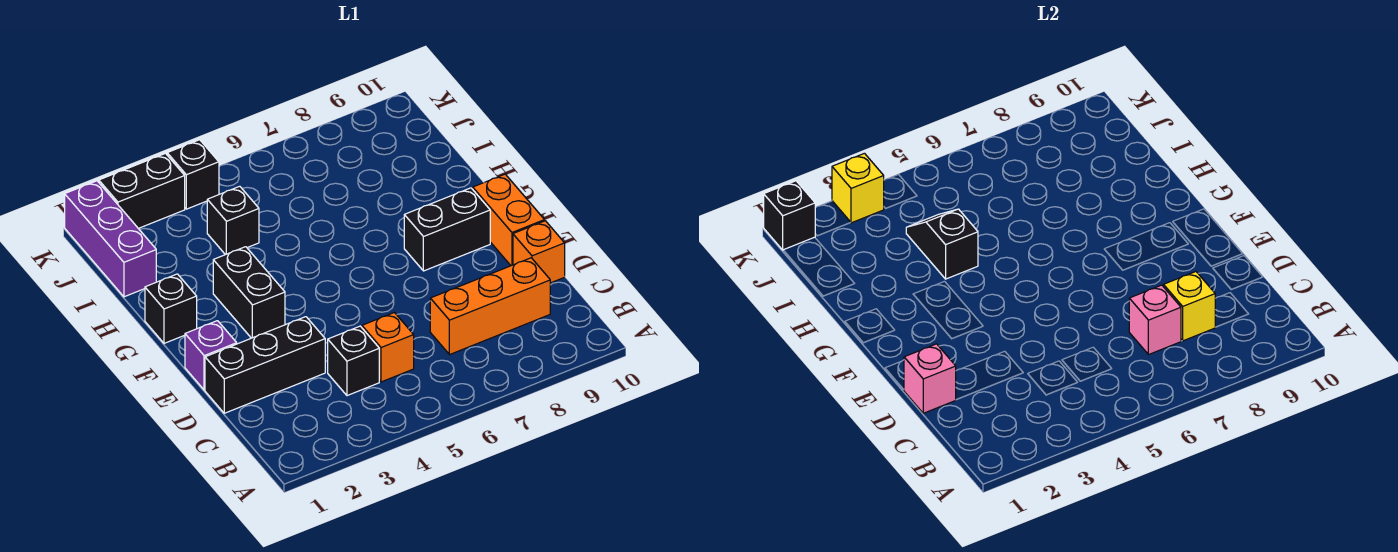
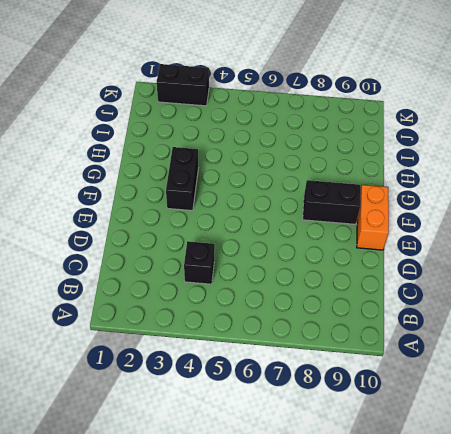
none -> orange 1x1 brick [362,313,414,382]
none -> orange 1x3 brick [430,258,550,355]
none -> black 1x3 brick [205,317,325,413]

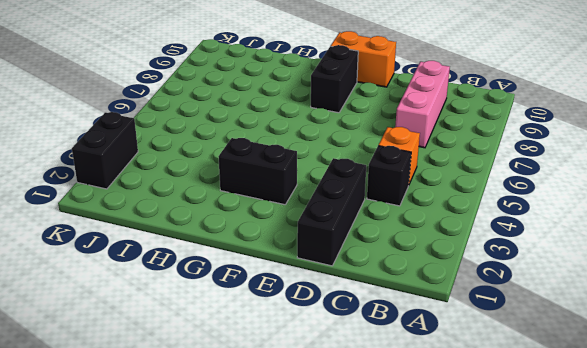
pink 1x3 brick [395,61,450,148] -> orange 1x3 brick [430,258,550,355]
none -> orange 1x1 brick [513,221,565,283]
none -> purple 1x1 brick [185,321,237,390]
none -> black 1x1 brick [145,274,197,343]

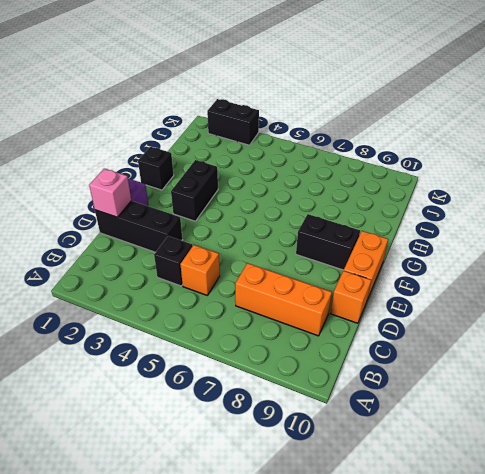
none -> purple 1x3 brick [65,181,156,297]
none -> black 1x1 brick [207,186,259,255]
none -> black 1x1 brick [167,140,219,209]

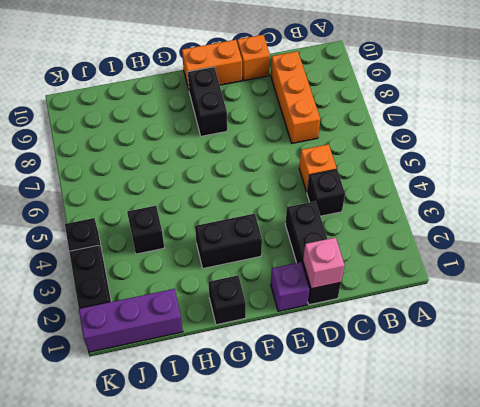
none -> pink 1x1 brick [1129,285,1181,355]
none -> yellow 1x1 brick [1164,272,1215,341]
none -> black 1x2 slope [906,209,978,279]

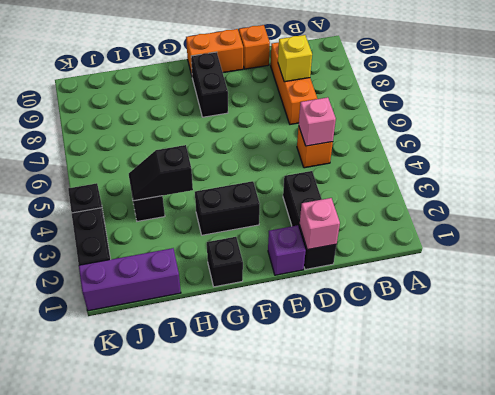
pink 1x1 brick [299,97,336,146] -> pink 1x1 brick moved to [1129,285,1181,355]
none -> black 1x1 brick [328,326,379,396]
none -> black 1x1 brick [764,181,815,250]
none -> yellow 1x1 brick [832,153,884,223]

